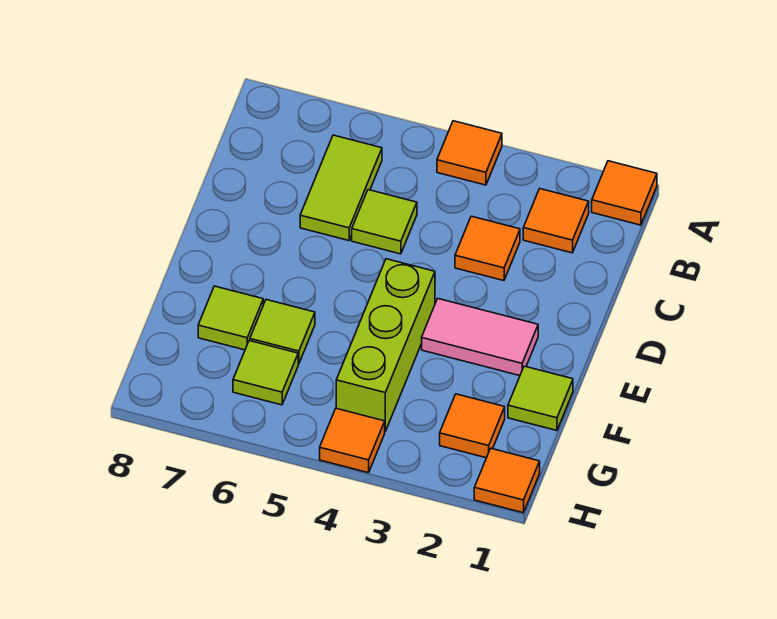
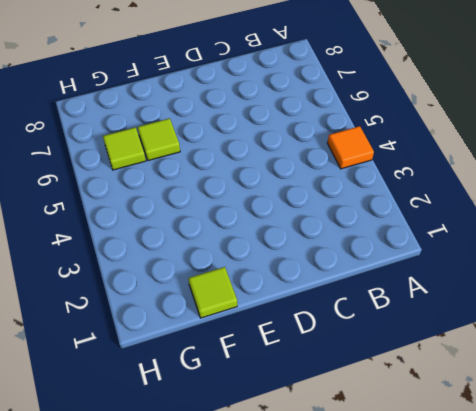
none -> orange 1x1 tile [592,161,657,225]
none -> orange 1x1 tile [523,189,589,253]
none -> lime 1x2 tile [300,135,382,241]

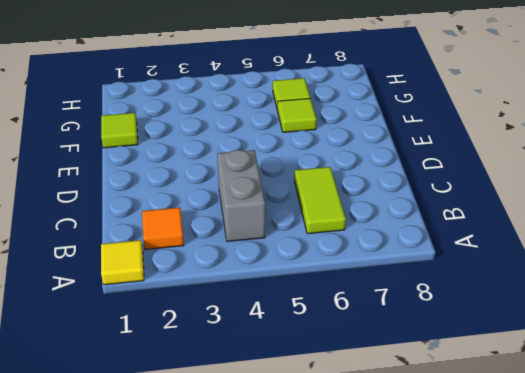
yellow 1x1 tile [101,240,144,285] -> orange 1x1 tile [592,161,657,225]
grey 1x2 brick [217,150,265,241] -> none
none -> orange 1x1 tile [437,121,502,185]
none -> orange 1x1 tile [455,216,520,281]
none -> lime 1x1 tile [352,190,417,254]

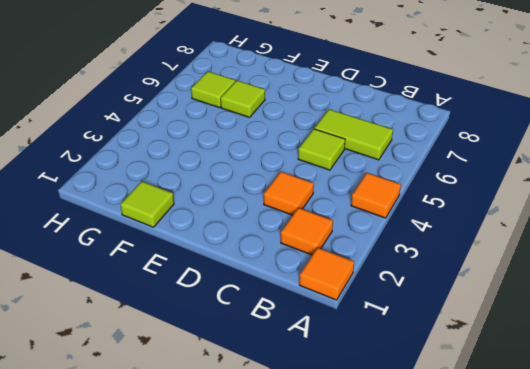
none -> pink 1x2 tile [422,299,538,376]
none -> lime 1x3 brick [336,259,435,431]
none -> lime 1x1 tile [198,286,263,350]

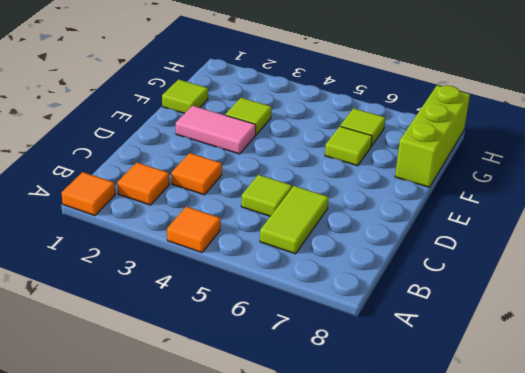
lime 1x1 tile [225,98,272,135] -> lime 1x1 tile moved to [198,286,263,350]
lime 1x3 brick [395,85,470,187] -> lime 1x3 brick moved to [336,259,435,431]
none -> orange 1x1 tile [440,394,505,458]
none -> orange 1x1 tile [474,449,540,513]
none -> orange 1x1 tile [320,408,385,473]

